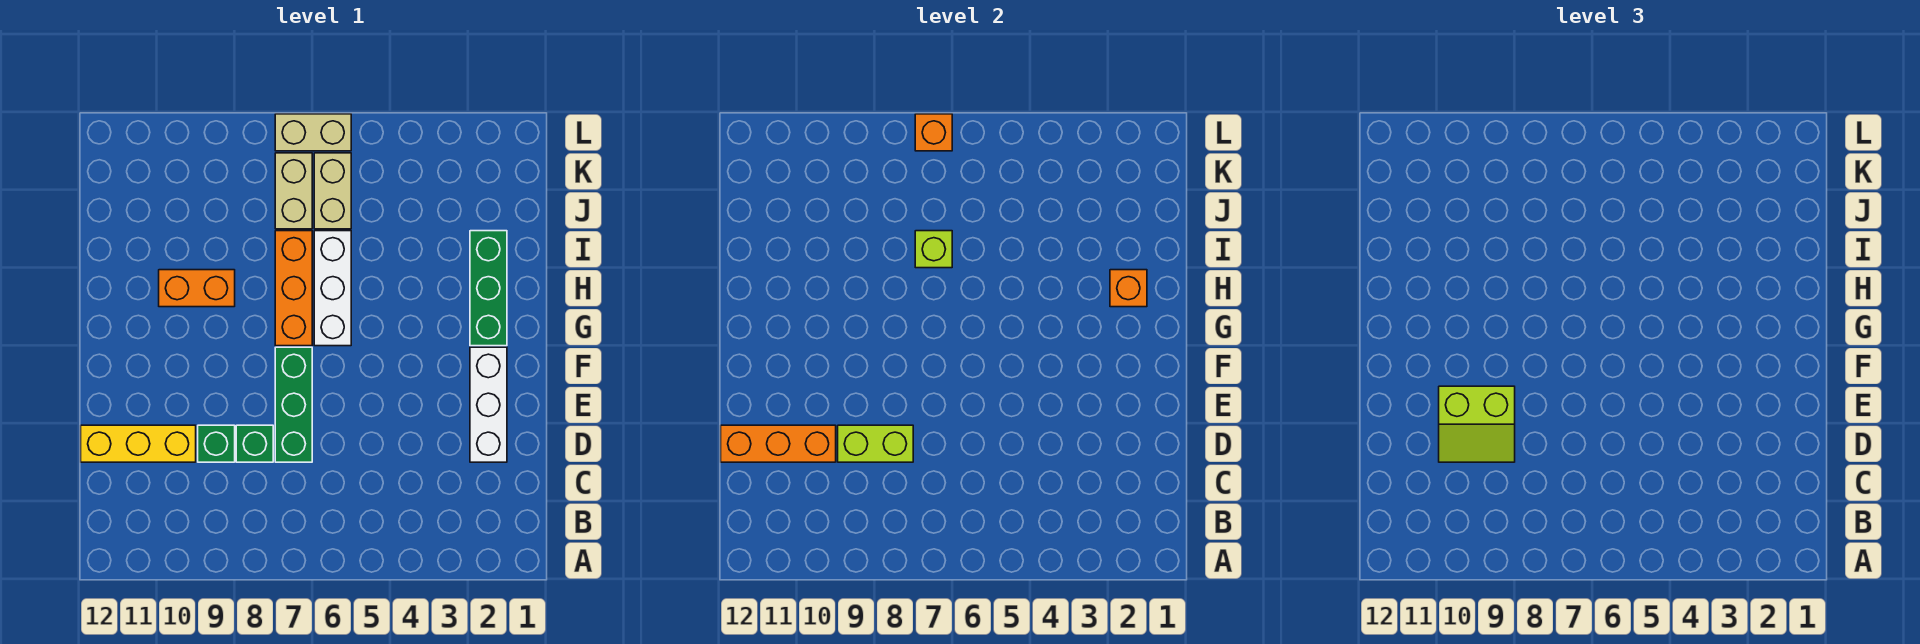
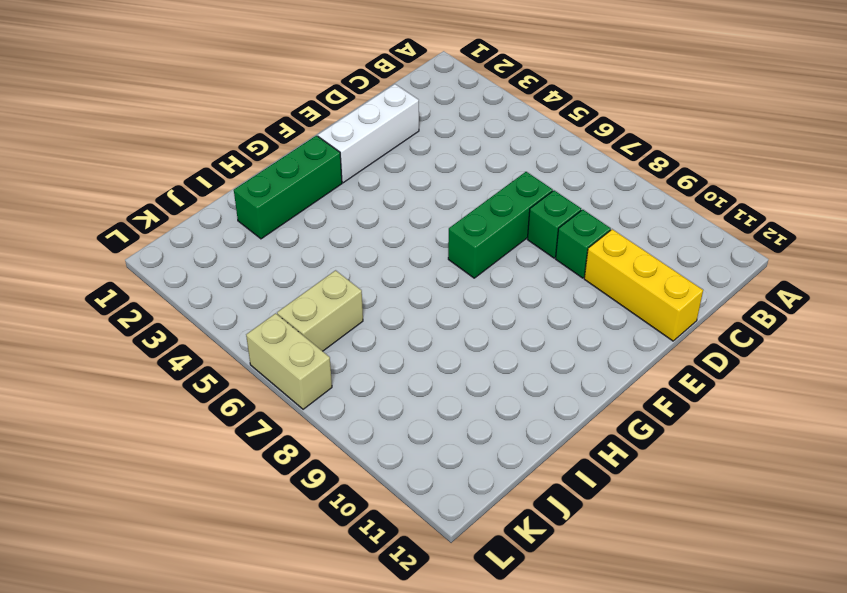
none -> white 1x3 brick [314,231,351,346]
none -> orange 1x3 brick [275,231,312,346]
none -> orange 1x2 brick [159,270,235,307]

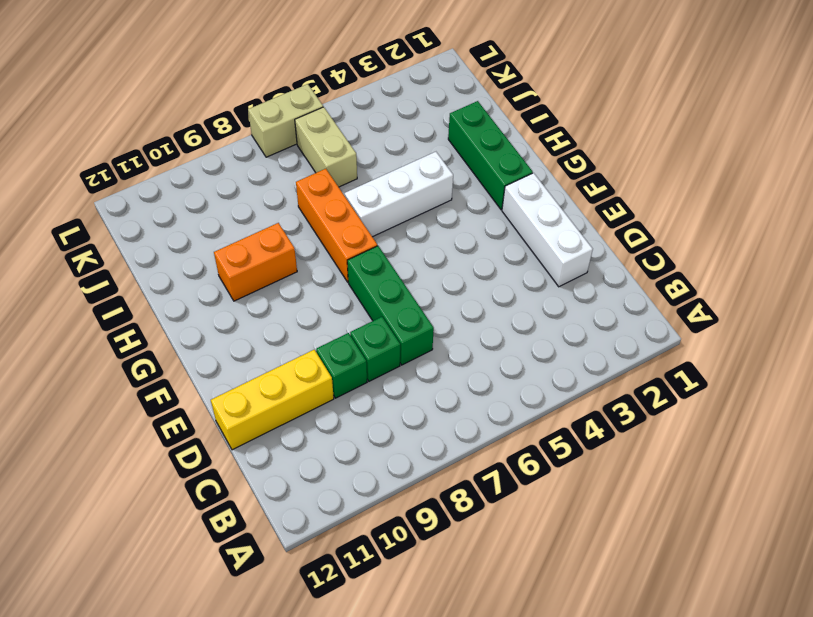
white 1x3 brick [345,152,453,237] -> white 1x3 brick turned to [314,231,351,346]
none -> tan 1x2 brick [275,153,312,229]
none -> lime 1x2 brick [838,425,913,462]
none -> orange 1x3 brick [721,425,836,462]

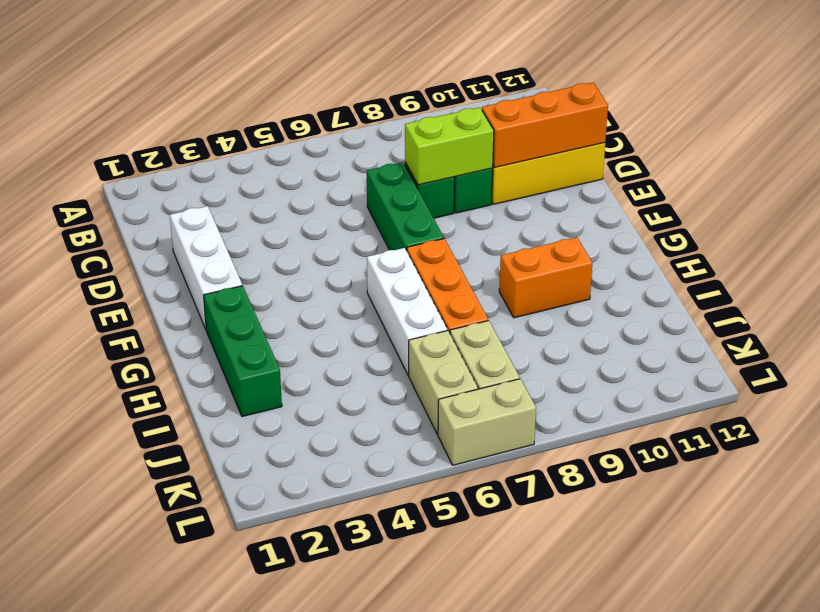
none -> orange 1x1 brick [1110,270,1147,307]
none -> lime 1x1 brick [915,231,952,268]
none -> orange 1x1 brick [915,114,952,151]

